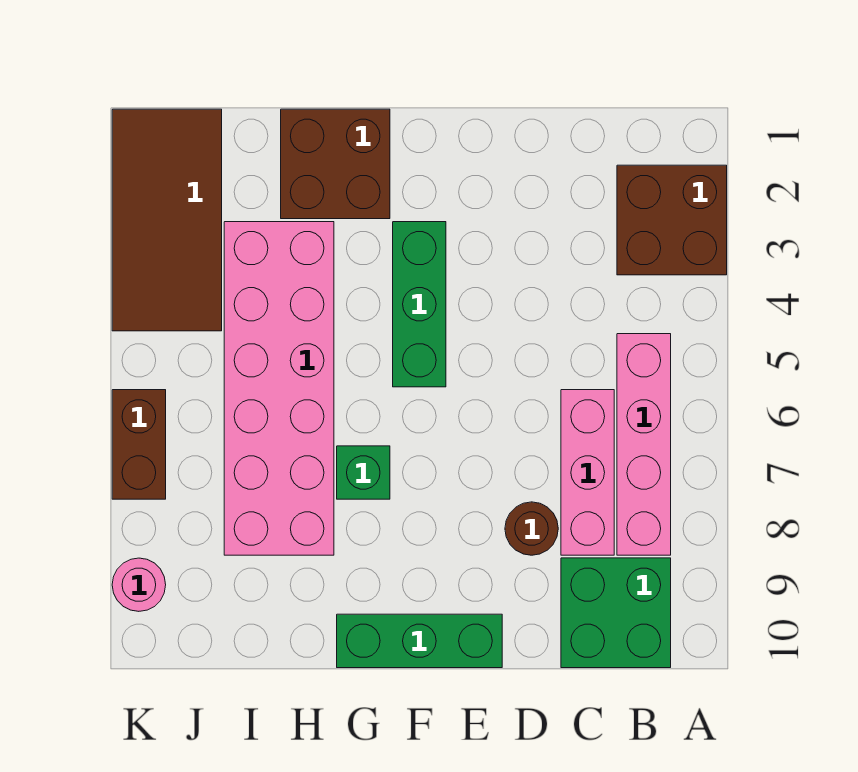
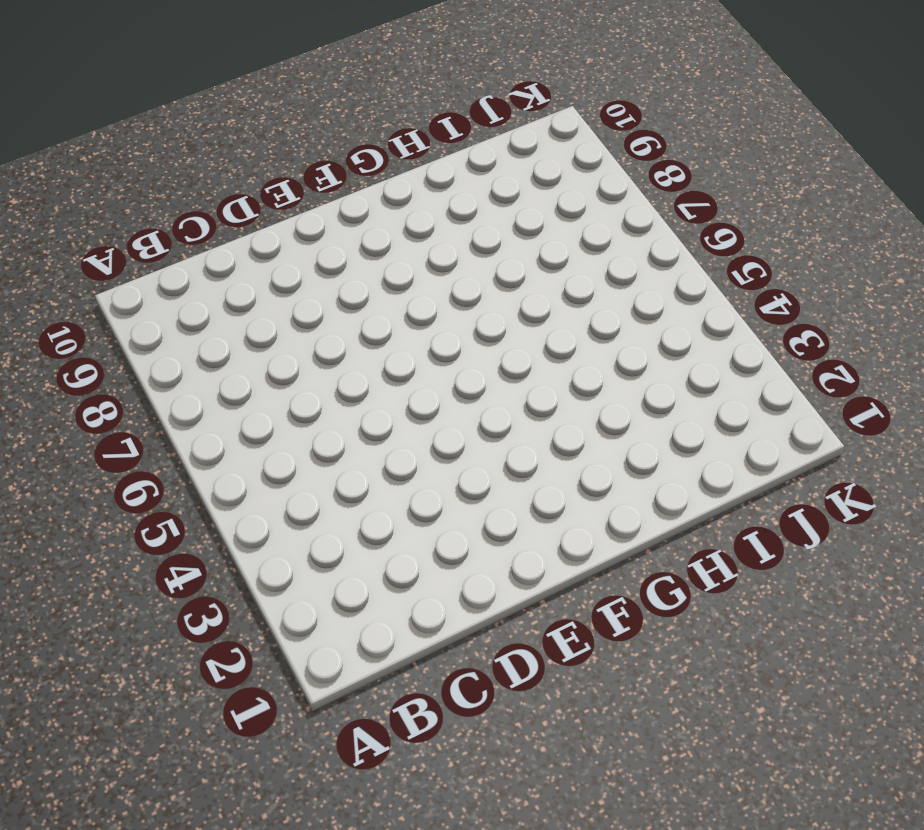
none -> brown 2x2 brick [617,165,727,275]
none -> pink 1x4 brick [617,334,671,555]
none -> green 2x2 brick [561,558,671,668]

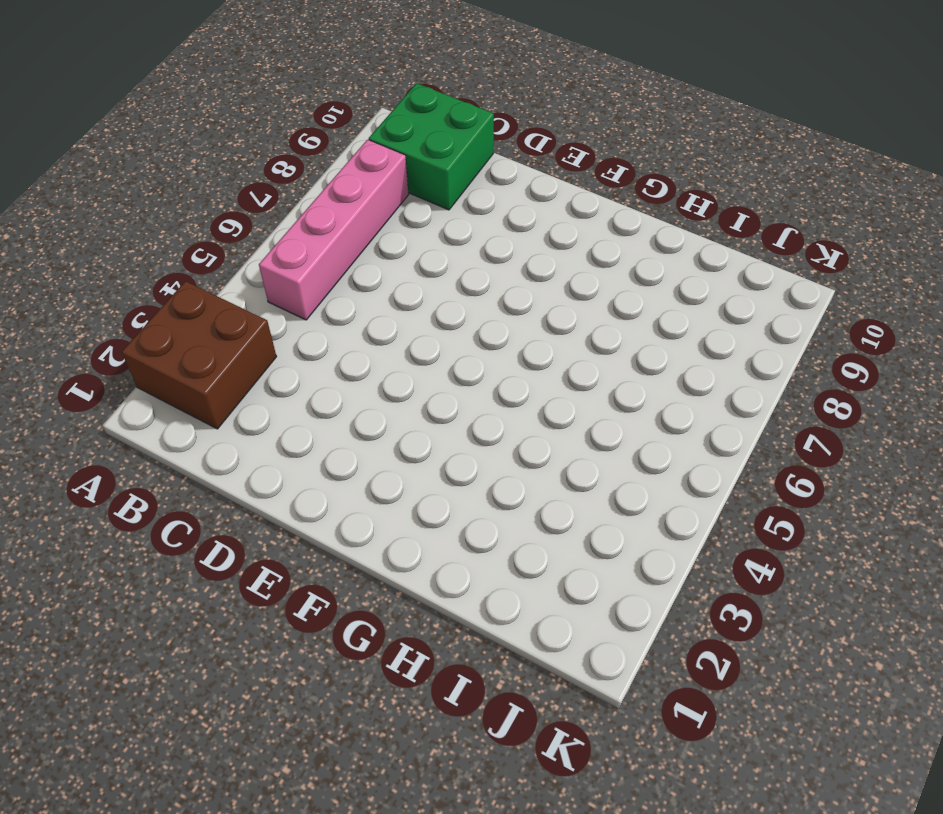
none -> pink 1x3 brick [561,390,614,555]
none -> brown 1x1 round brick [505,502,558,555]
none -> green 1x3 brick [337,614,502,668]

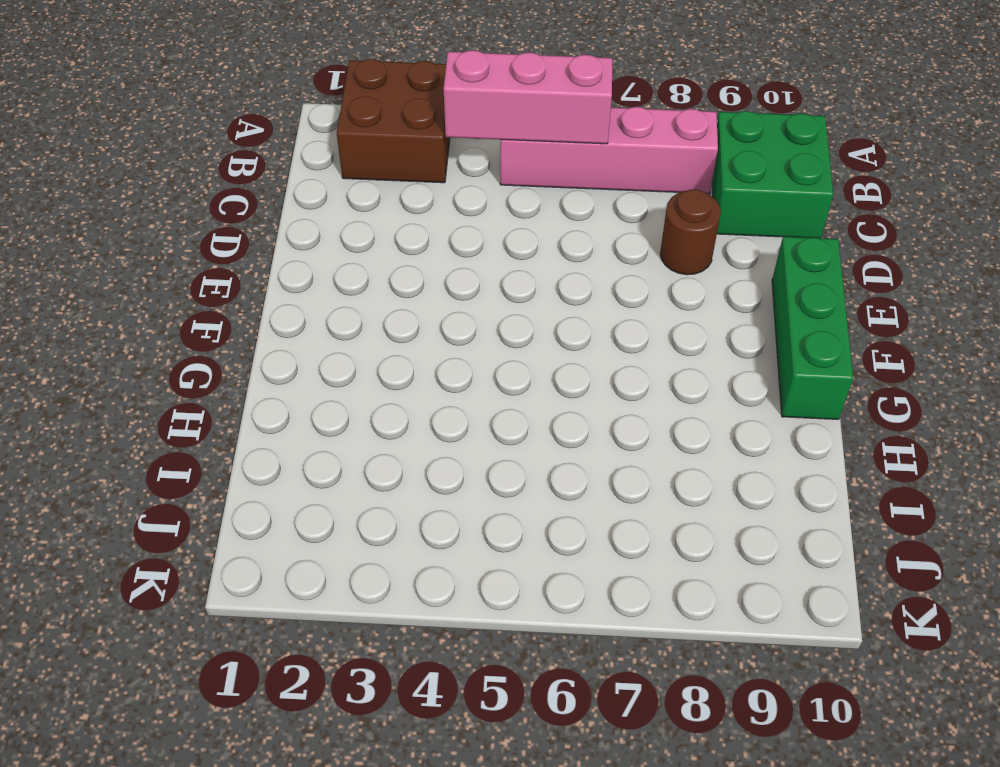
pink 1x3 brick [444,50,612,144] -> pink 1x3 brick moved to [561,390,614,555]
none -> green 1x3 brick [393,222,446,387]
none -> brown 2x2 brick [281,109,390,219]
none -> green 1x1 brick [337,446,390,499]

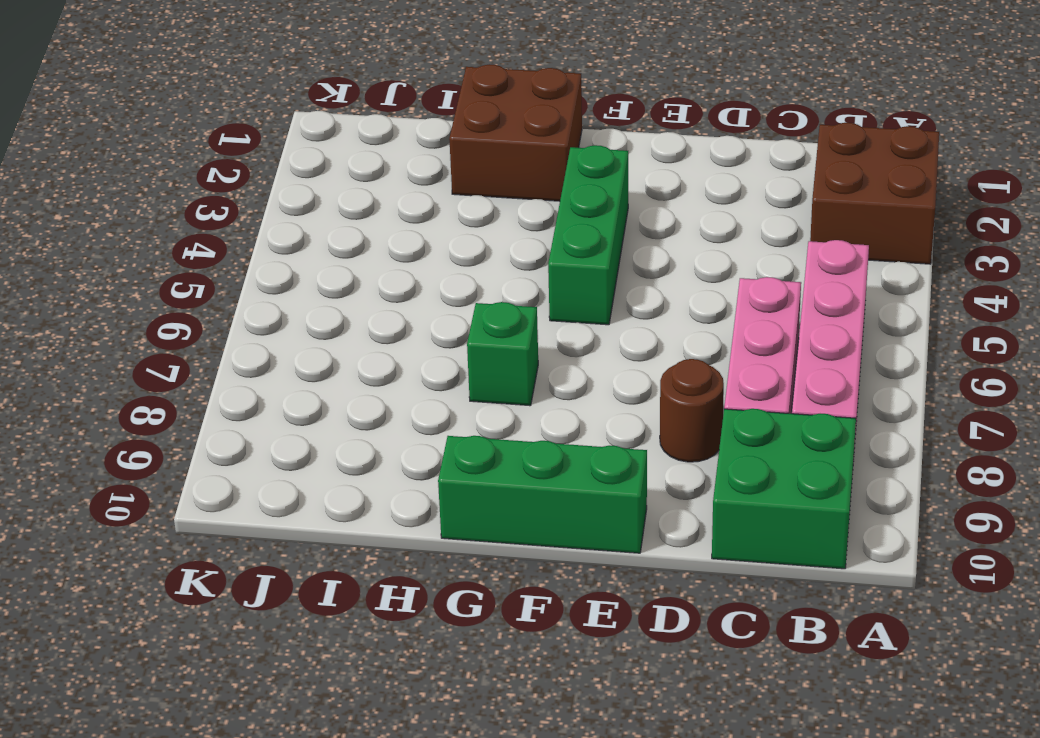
none -> pink 2x6 brick [224,222,334,555]
none -> brown 2x4 tile [112,109,222,331]
none -> brown 1x2 brick [112,390,166,499]

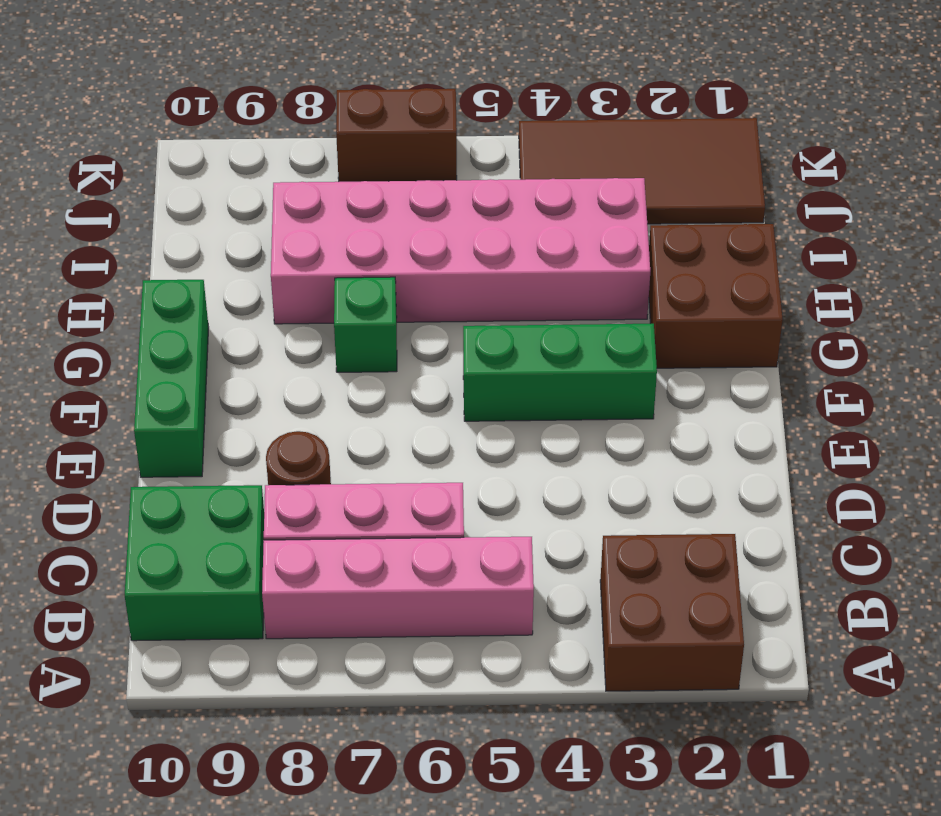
none -> pink 1x1 round brick [112,558,166,611]

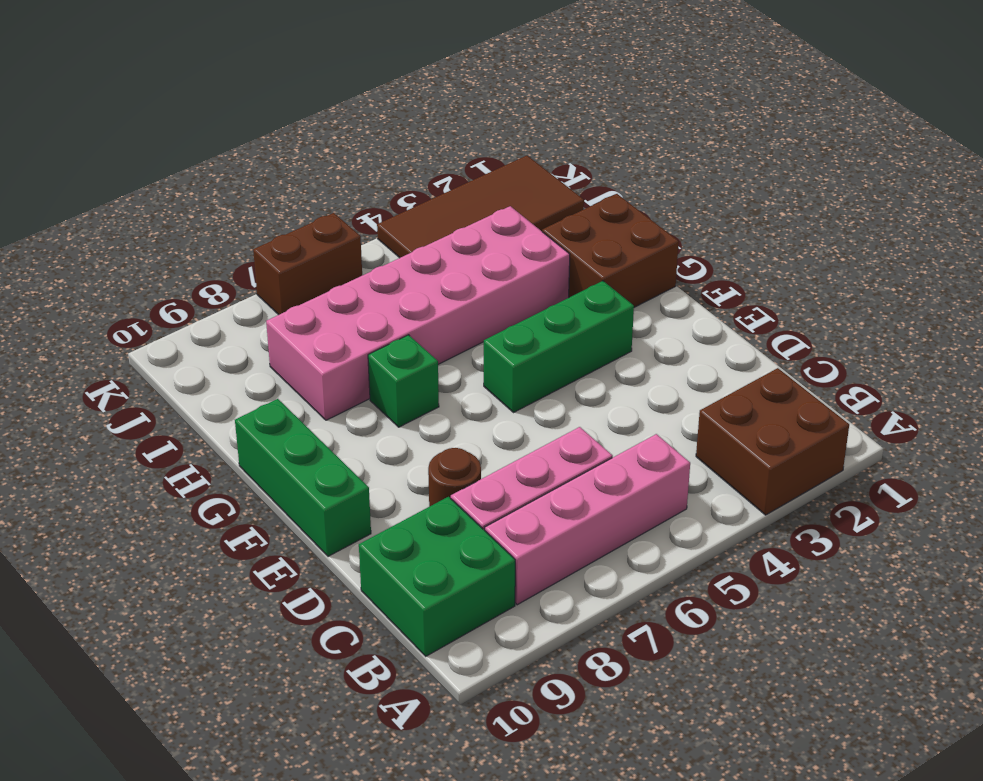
none -> pink 1x1 round brick [112,558,166,611]

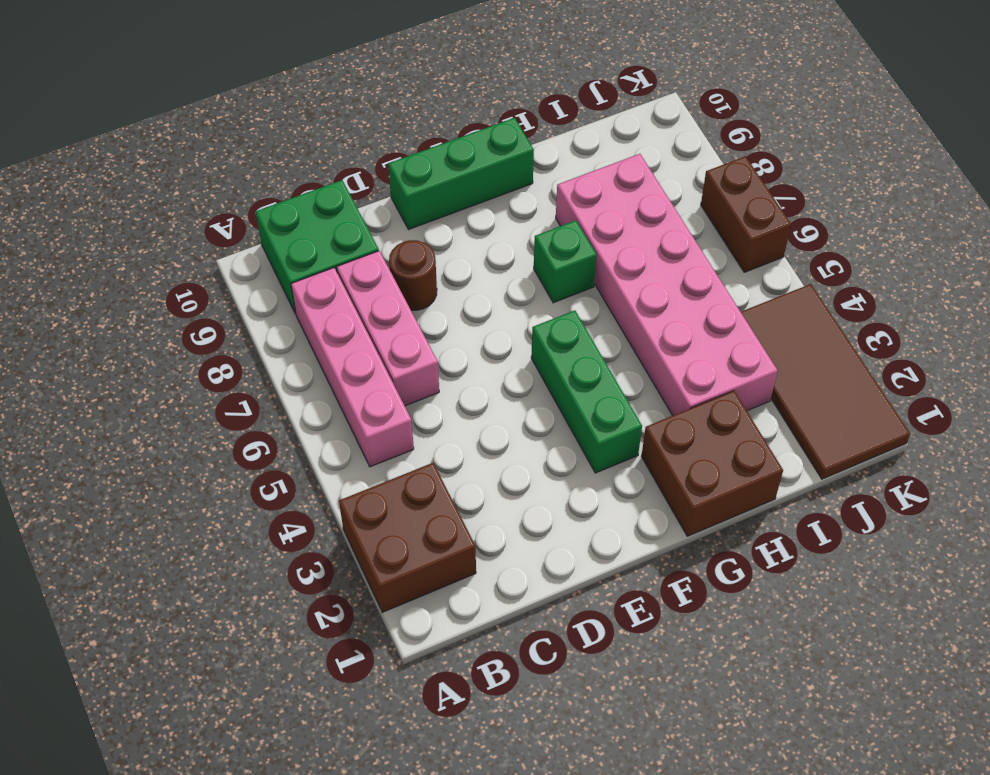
none -> pink 1x1 round brick [112,558,166,611]

